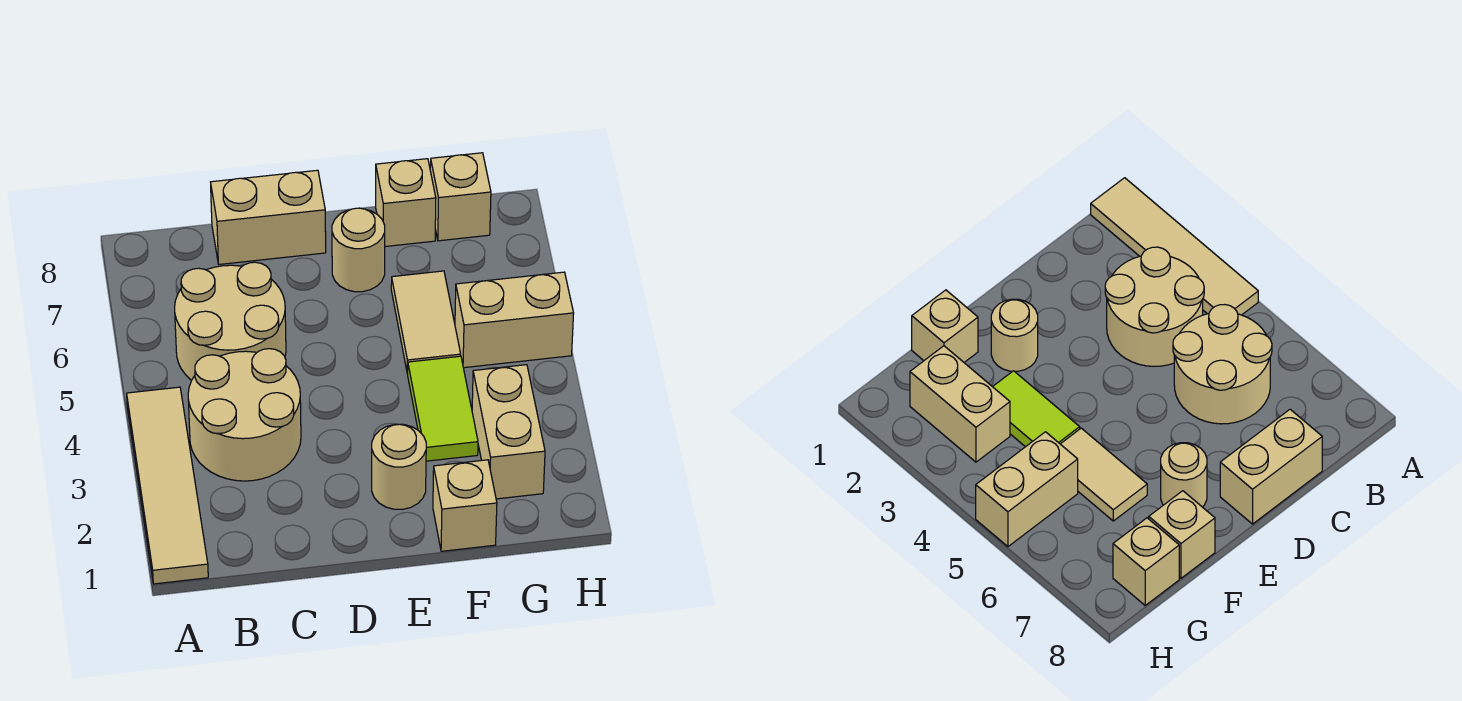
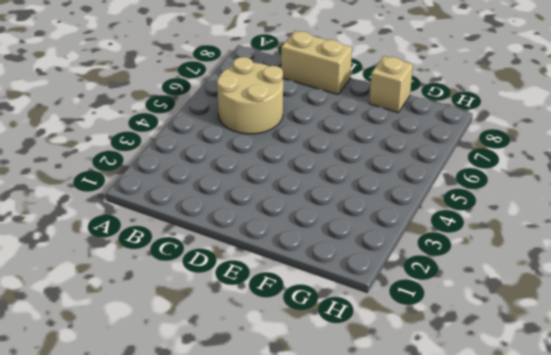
none -> tan 1x4 tile [127,387,208,584]
none -> tan 2x2 round brick [188,349,301,481]
none -> tan 1x1 round brick [372,424,426,509]

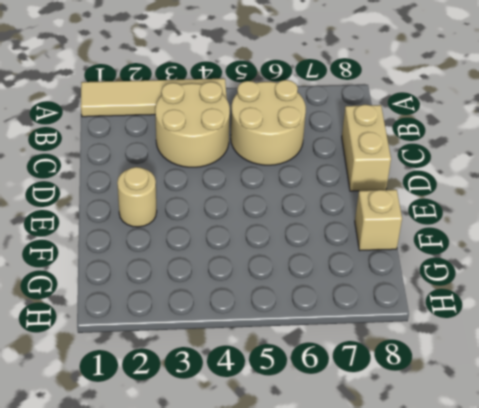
none -> tan 1x1 round brick [332,208,385,292]
none -> tan 1x1 brick [433,460,497,551]
none -> lime 1x2 tile [408,356,478,461]

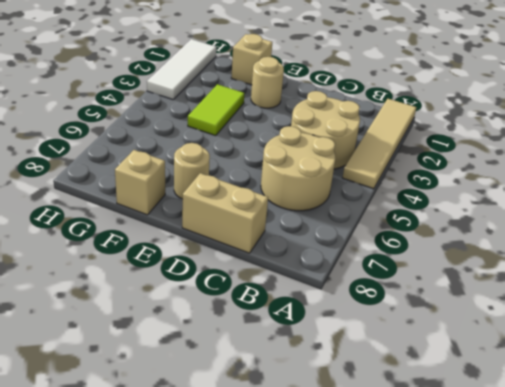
white 1x3 tile [147,39,216,100] -> none
none -> tan 1x2 tile [391,271,461,374]
none -> tan 1x2 brick [472,365,545,499]
none -> tan 1x2 brick [455,272,574,368]

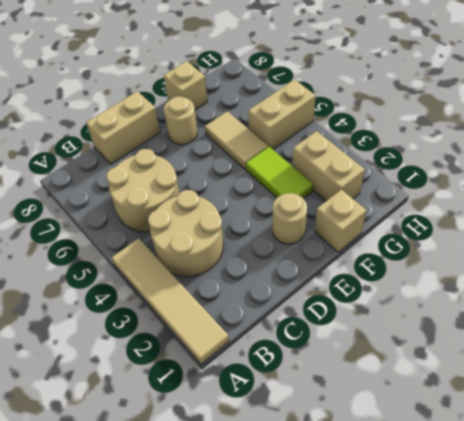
none -> tan 1x1 brick [430,153,491,241]

